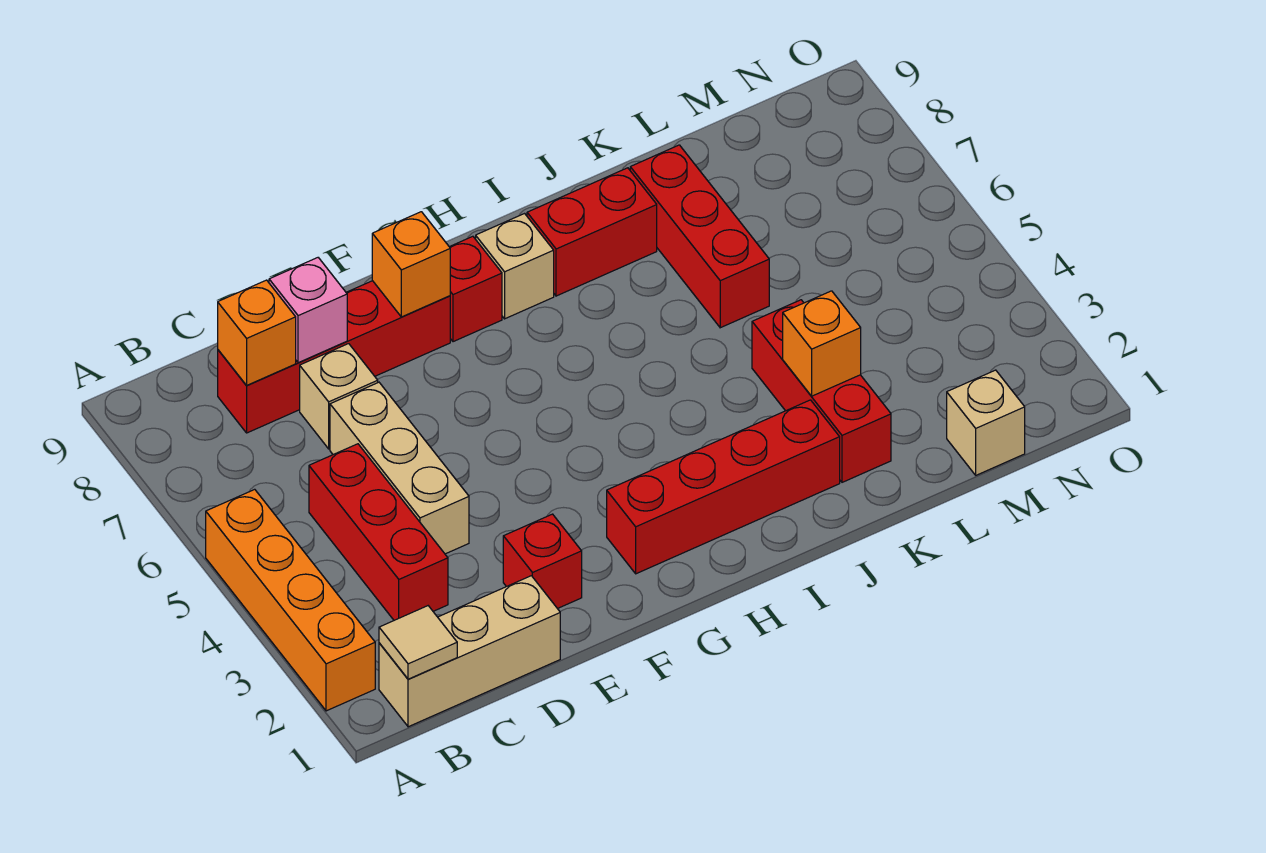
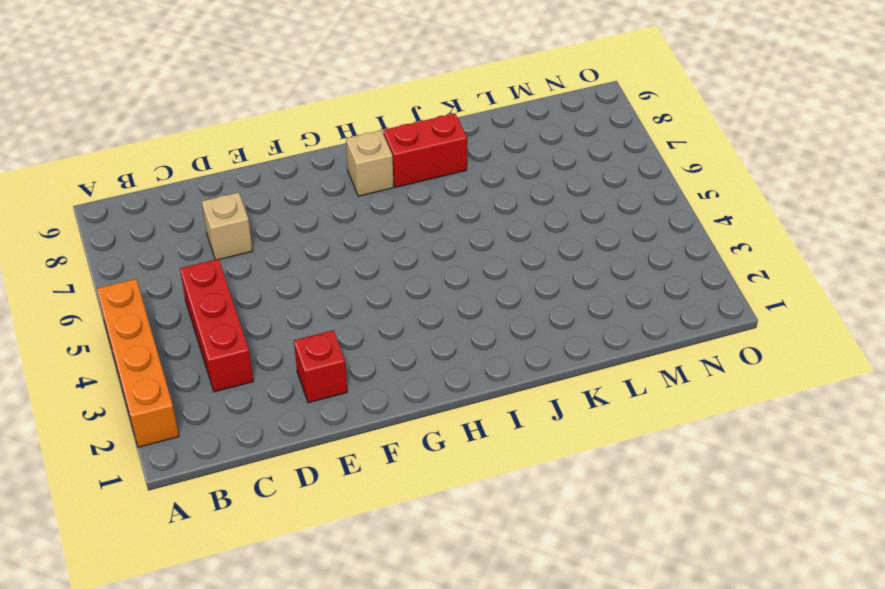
none -> tan 1x3 brick [379,576,560,727]
none -> red 1x4 brick [218,281,450,433]
none -> tan 1x3 brick [330,382,469,554]

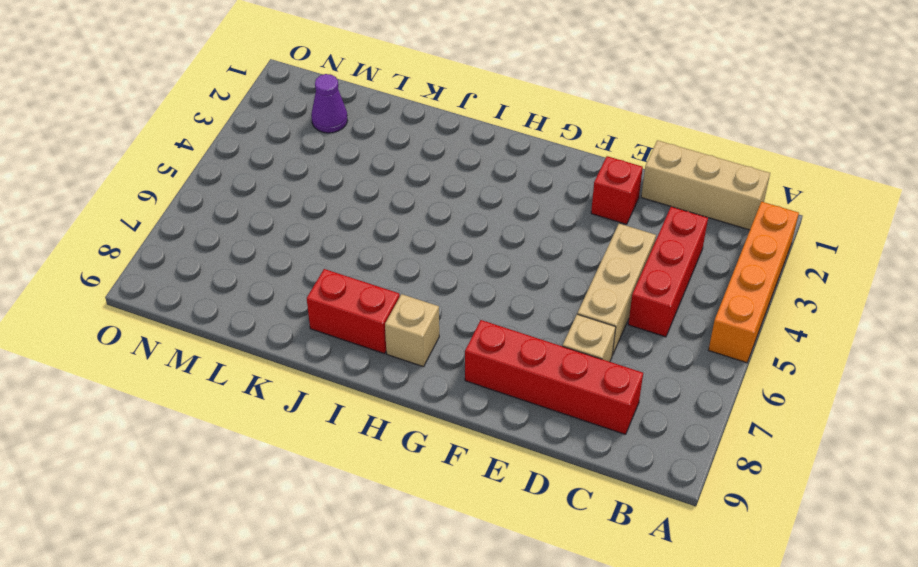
purple 1x1 cone [311,74,348,133] -> none
none -> red 1x4 brick [607,400,840,574]
none -> red 1x1 brick [450,236,502,342]
none -> red 1x3 brick [752,300,891,482]

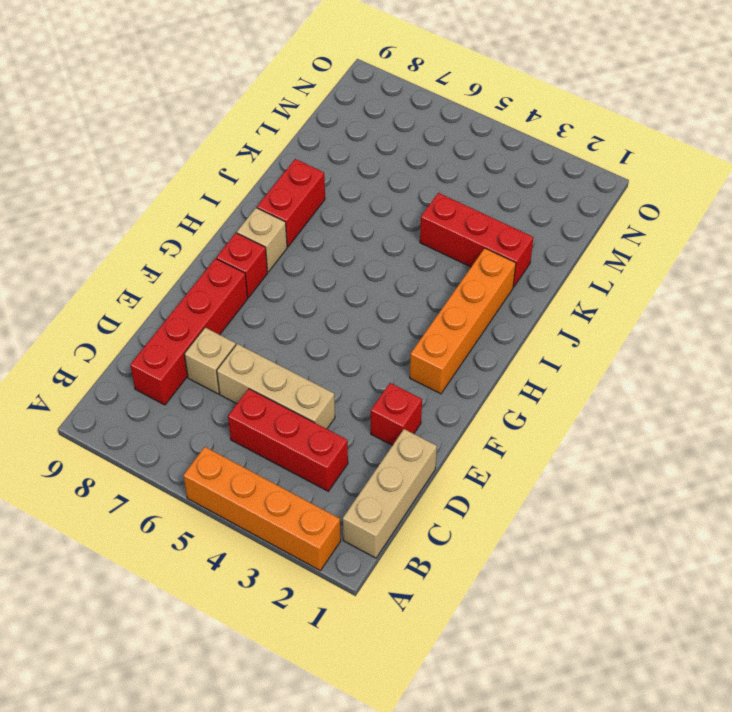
orange 1x4 brick [410,248,516,394] -> red 1x4 brick [607,400,840,574]
none -> red 1x3 brick [630,145,769,328]
none -> tan 1x1 brick [947,370,1025,475]
none -> tan 1x1 tile [379,606,457,679]

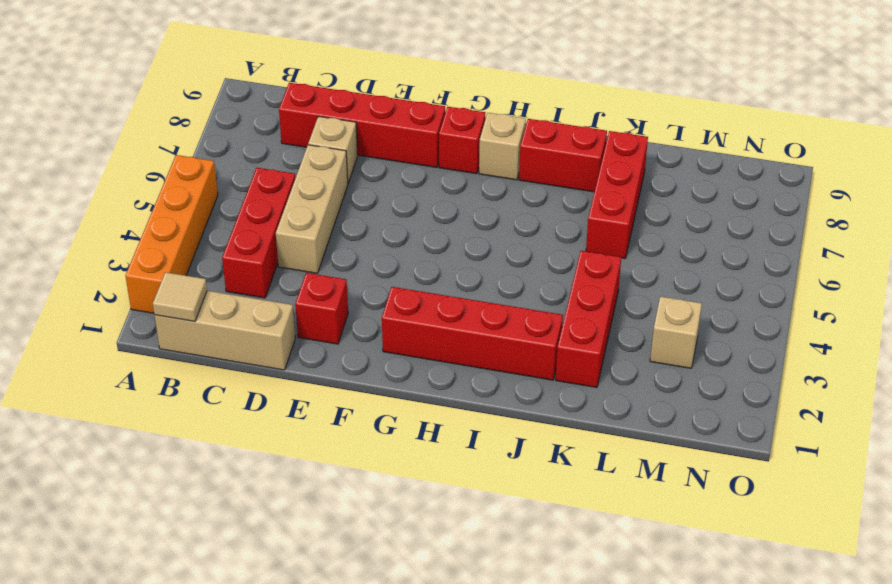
tan 1x1 brick [650,296,702,368] -> tan 1x1 brick moved to [947,370,1025,475]
none -> orange 1x1 brick [218,280,296,386]
none -> pink 1x1 brick [269,258,347,363]
none -> orange 1x1 brick [372,212,450,317]

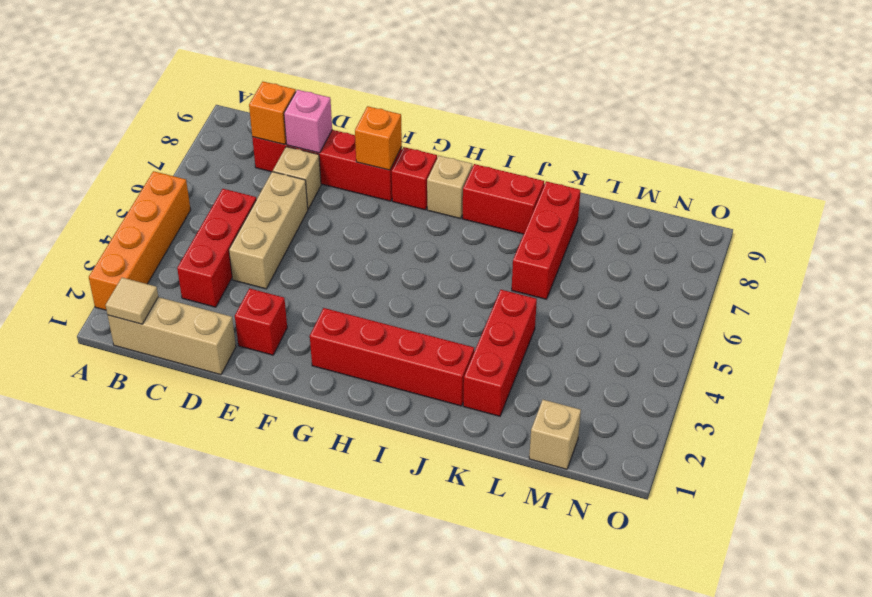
none -> orange 1x1 brick [783,291,861,396]

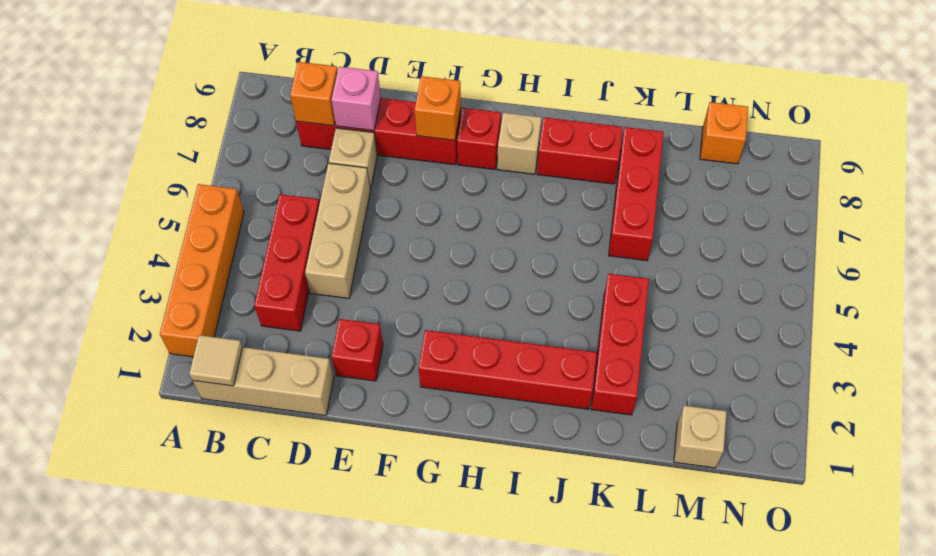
orange 1x1 brick [700,102,748,164] -> orange 1x1 brick moved to [783,291,861,396]

